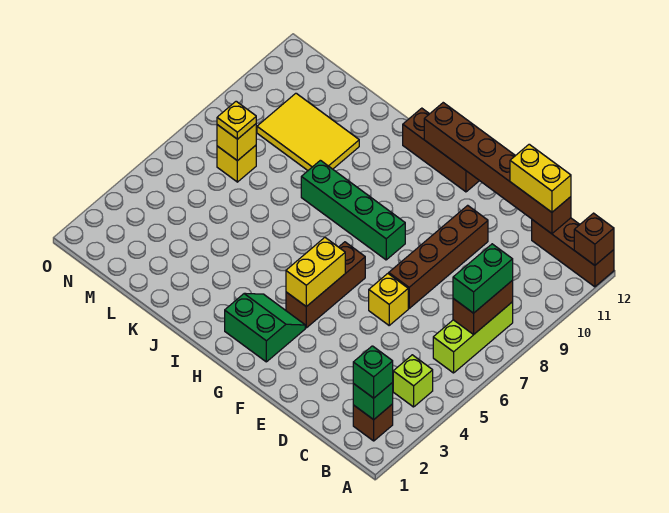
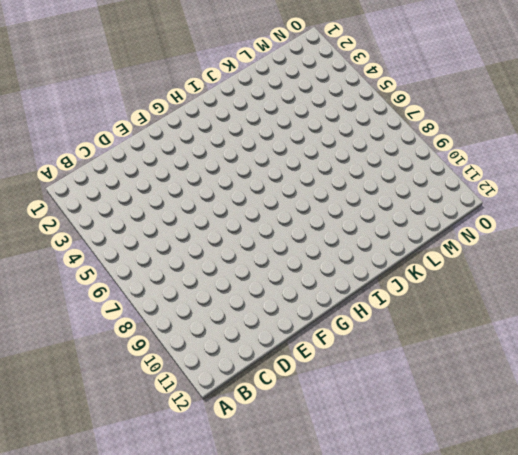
none -> brown 1x3 brick [532,218,614,287]
none -> brown 1x1 brick [353,404,393,441]
none -> lime 1x1 brick [393,355,433,407]

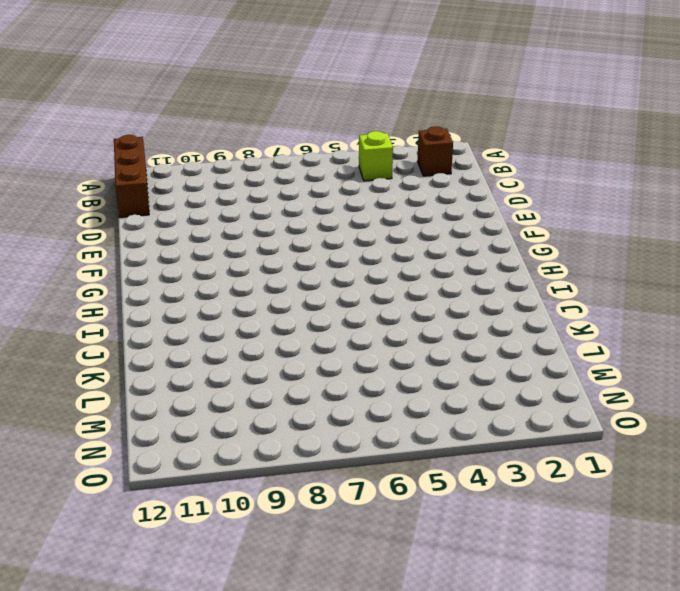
none -> lime 1x3 brick [433,302,513,373]
none -> yellow 1x1 brick [369,274,408,325]
none -> brown 1x4 brick [389,205,488,308]

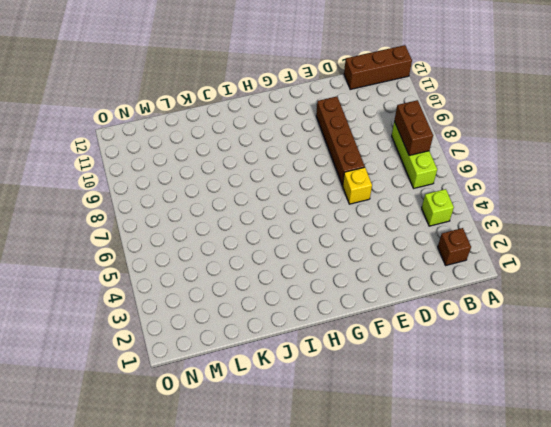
none -> green 2x2 slope [225,293,305,362]
none -> brown 1x3 brick [286,242,365,328]
none -> green 1x4 brick [301,160,405,260]

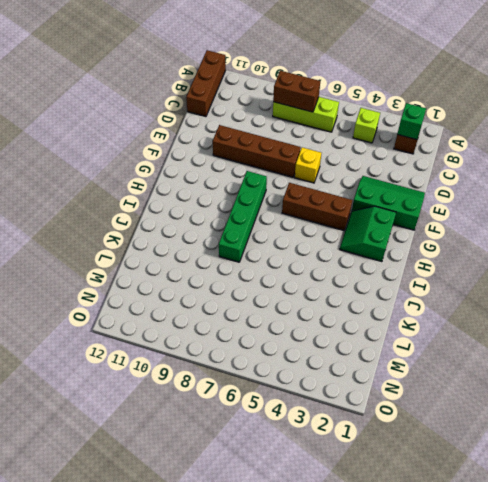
green 2x3 slope [352,176,425,230] -> none
none -> brown 1x3 brick [403,108,479,192]
none -> yellow 2x3 tile [257,93,359,170]
none -> yellow 1x1 brick [217,145,256,182]

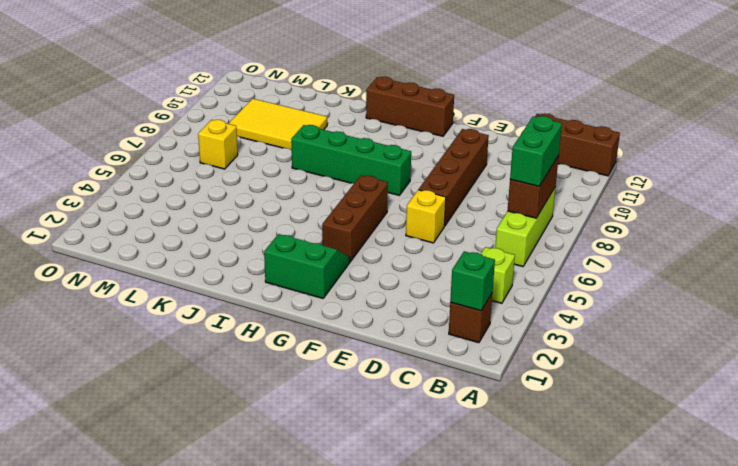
none -> brown 1x1 brick [574,213,614,265]
none -> brown 1x6 brick [424,103,571,234]
none -> yellow 1x2 brick [286,238,345,307]

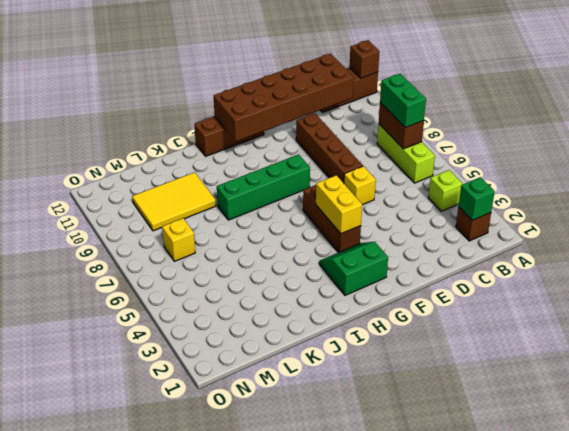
brown 2x6 brick [214,54,354,141] -> brown 1x6 brick [424,103,571,234]
none -> yellow 1x1 brick [217,124,256,161]
none -> green 1x1 brick [353,346,393,398]
none -> yellow 1x2 brick [510,144,571,212]

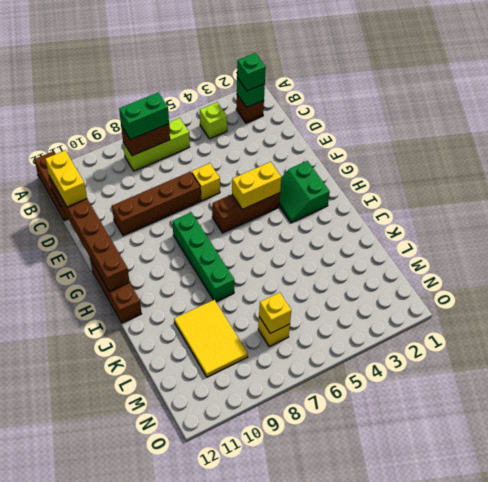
none -> brown 1x1 brick [574,213,614,265]
none -> yellow 1x1 plate [217,101,256,139]

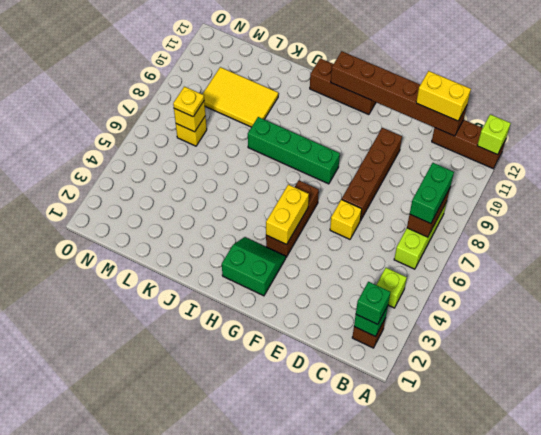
lime 1x1 brick [477,114,511,155] -> brown 1x1 brick [574,213,614,265]

